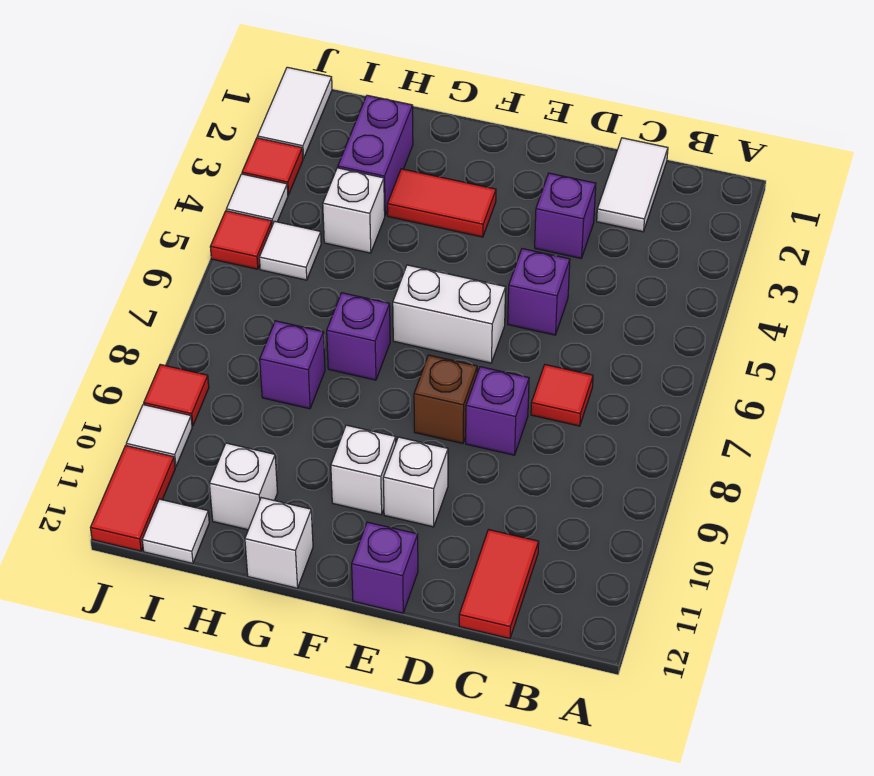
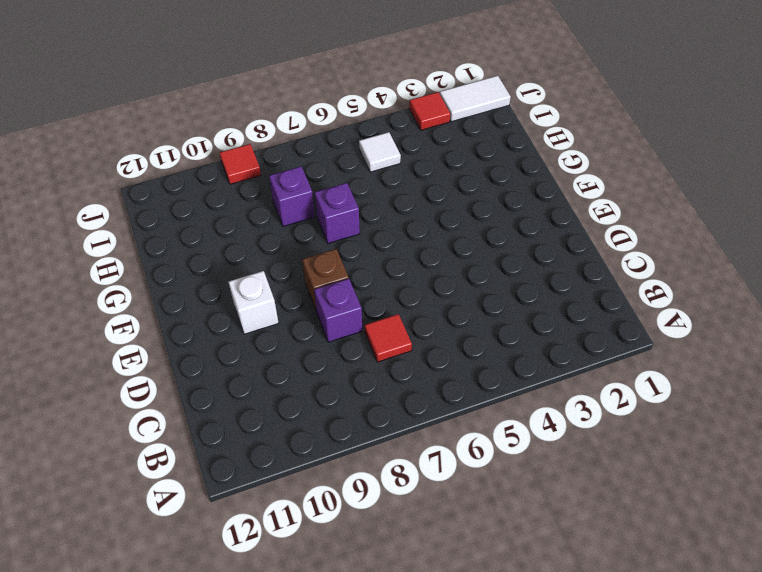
none -> white 1x2 tile [597,138,668,232]
none -> red 1x2 tile [459,530,539,639]
none -> purple 1x1 brick [535,173,596,258]

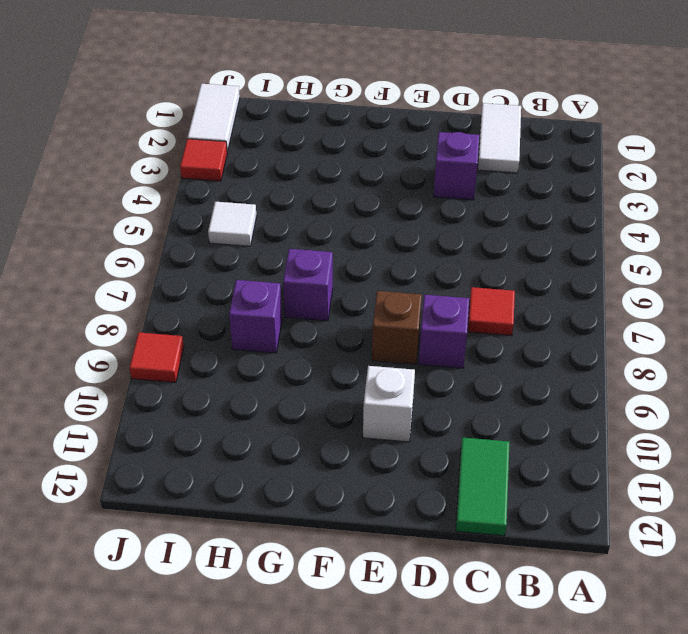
green 1x2 tile [456,437,509,536] -> red 1x2 tile [459,530,539,639]
none -> purple 1x1 brick [508,249,570,335]
none -> white 1x2 brick [393,265,506,363]
none -> purple 1x1 brick [352,522,418,613]

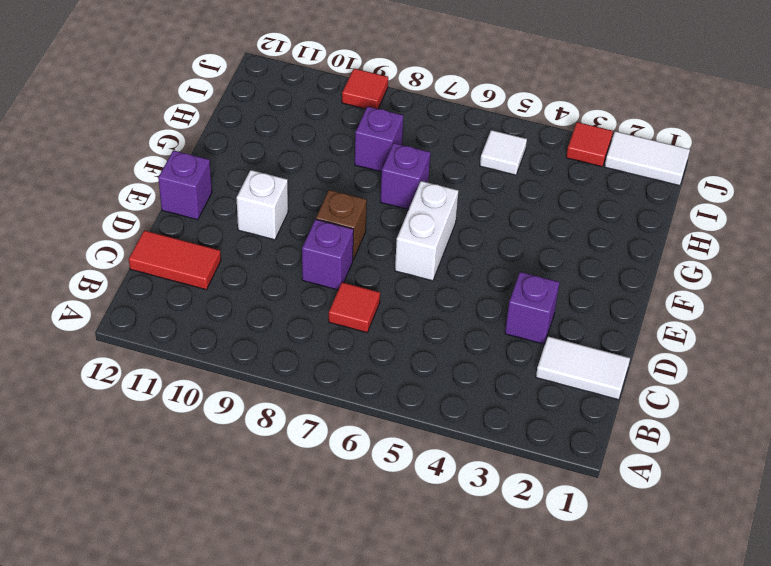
none -> purple 1x1 brick [508,249,570,335]
none -> red 1x2 tile [387,169,496,237]
none -> white 1x1 brick [331,425,396,515]

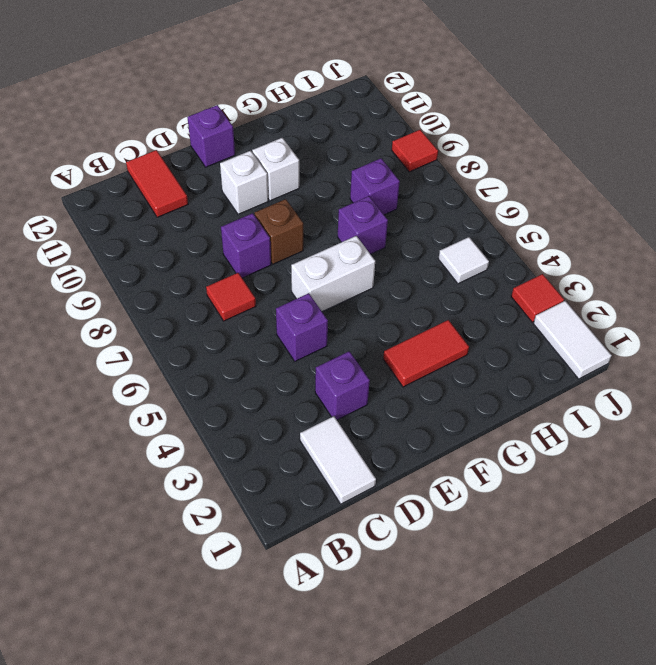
none -> white 1x1 brick [245,498,313,588]
none -> purple 1x2 brick [338,95,413,215]
none -> white 1x1 brick [323,168,385,253]

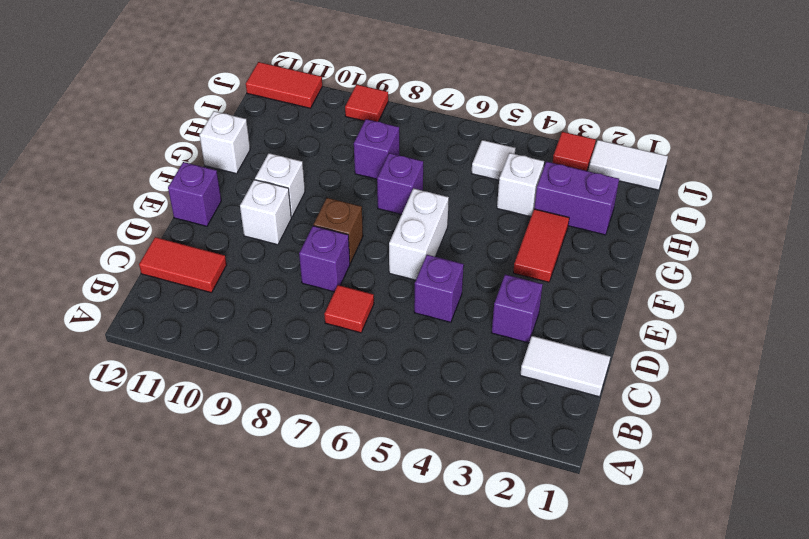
none -> white 1x1 brick [209,443,278,530]
none -> white 1x1 tile [142,499,209,564]
none -> white 1x1 tile [226,174,288,225]

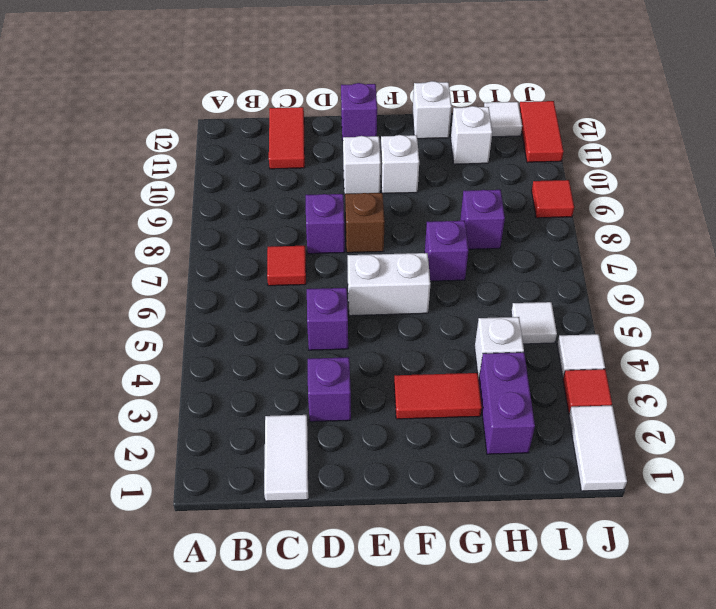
none -> red 1x1 tile [210,211,272,269]
none -> white 1x1 tile [126,405,192,467]

